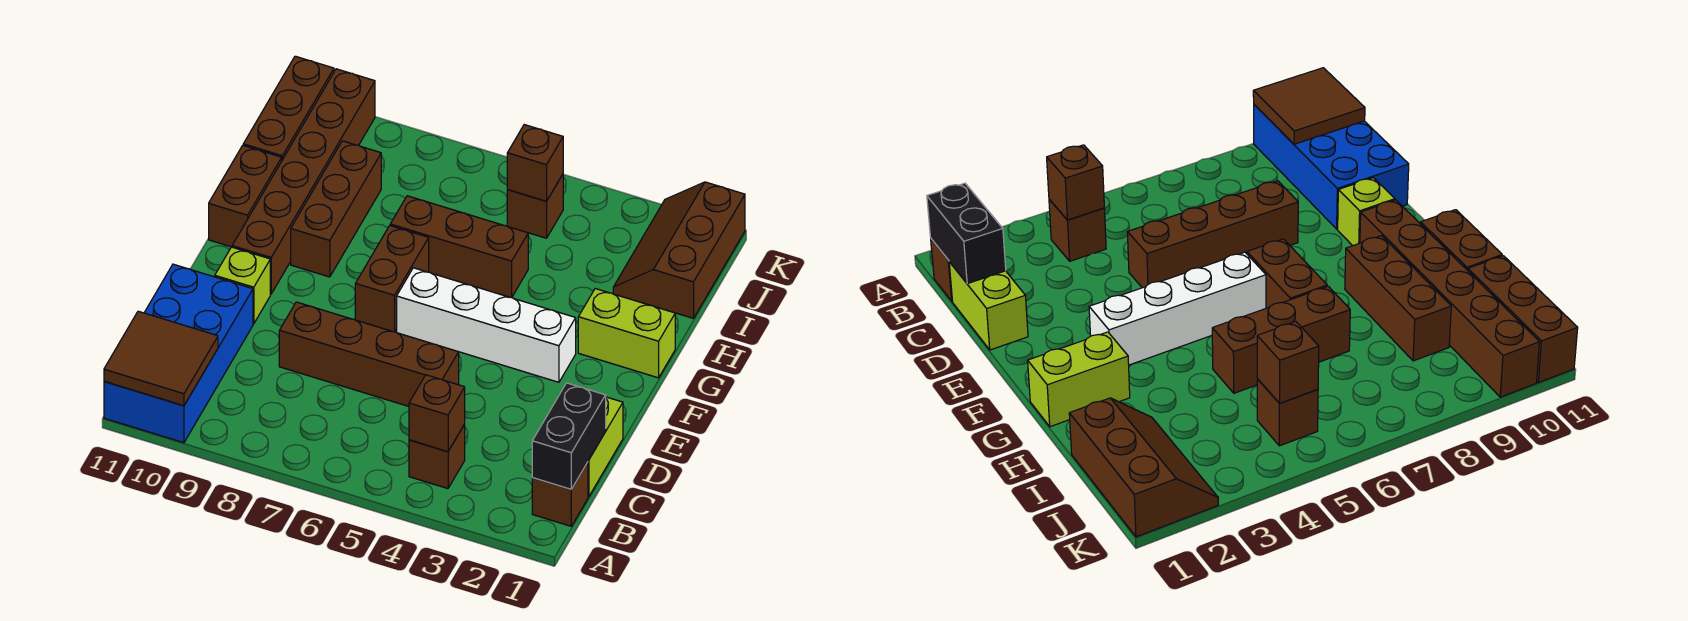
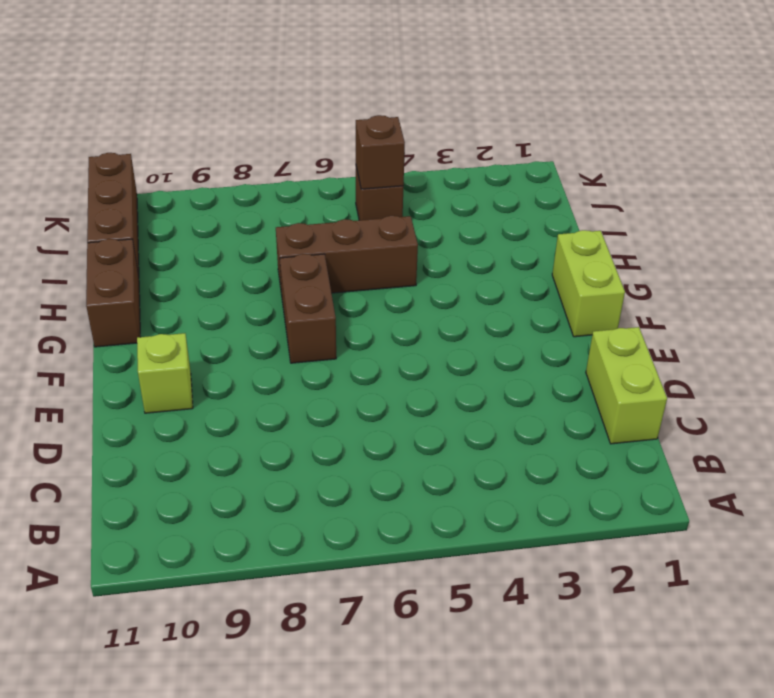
lime 1x2 brick [552,230,625,337] -> lime 1x2 brick turned to [578,289,675,378]
none -> blue 2x4 brick [104,264,253,443]
none -> brown 1x1 brick [532,462,588,526]
none -> brown 1x1 brick [409,424,465,489]

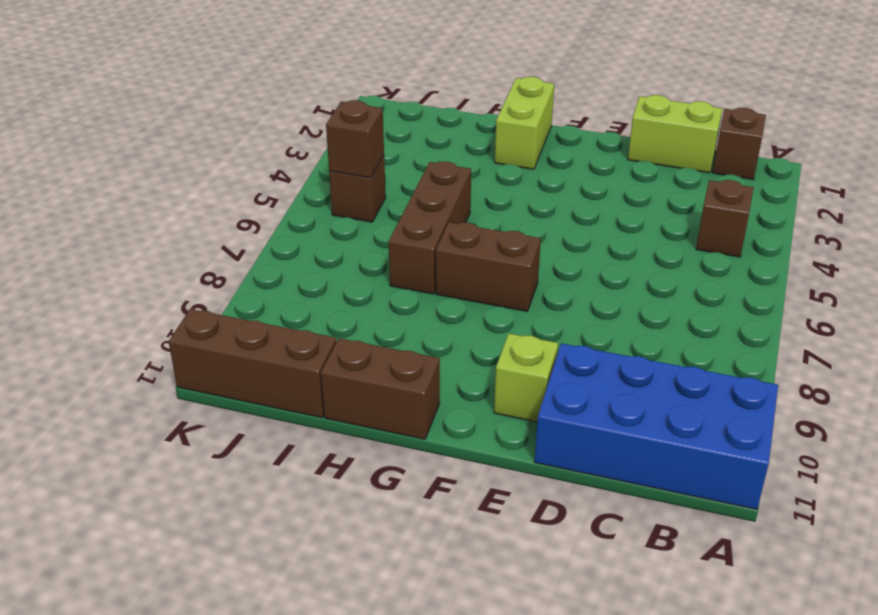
none -> brown 1x4 brick [279,302,459,406]
none -> white 1x4 brick [397,268,576,382]
none -> brown 1x6 brick [232,69,375,294]

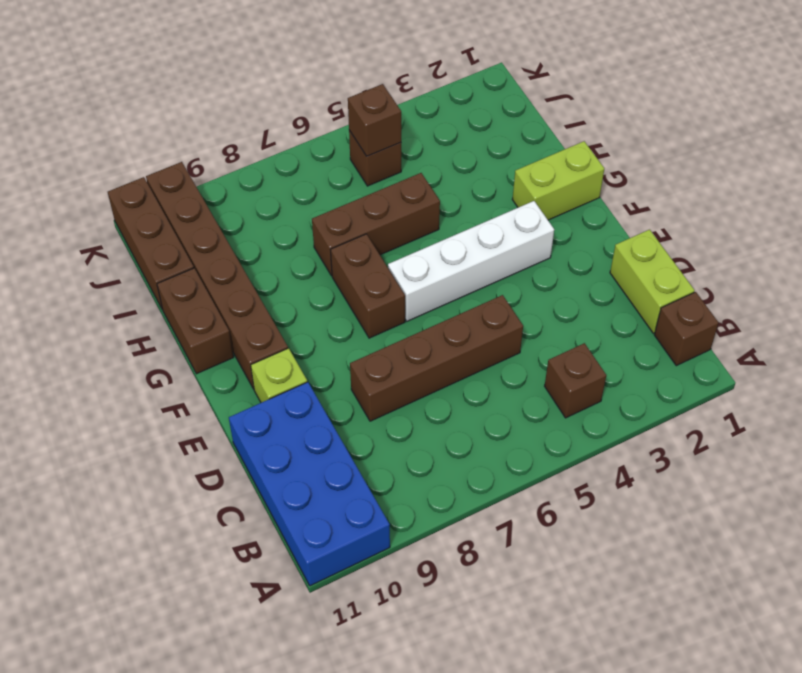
none -> brown 1x3 brick [291,141,381,277]
none -> brown 2x3 slope [613,182,745,318]
none -> brown 2x2 tile [104,311,218,406]

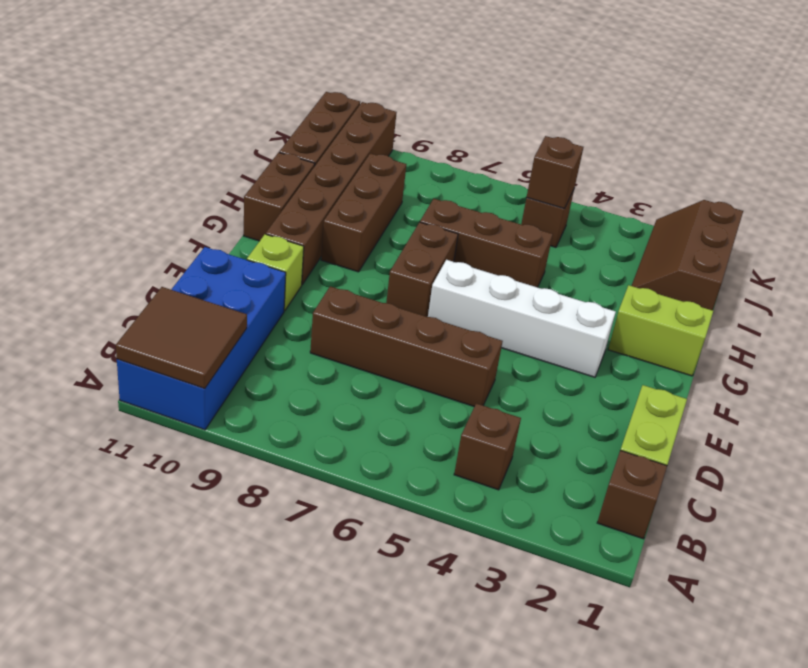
none -> black 1x2 brick [532,383,606,489]
none -> brown 1x1 brick [409,375,465,451]

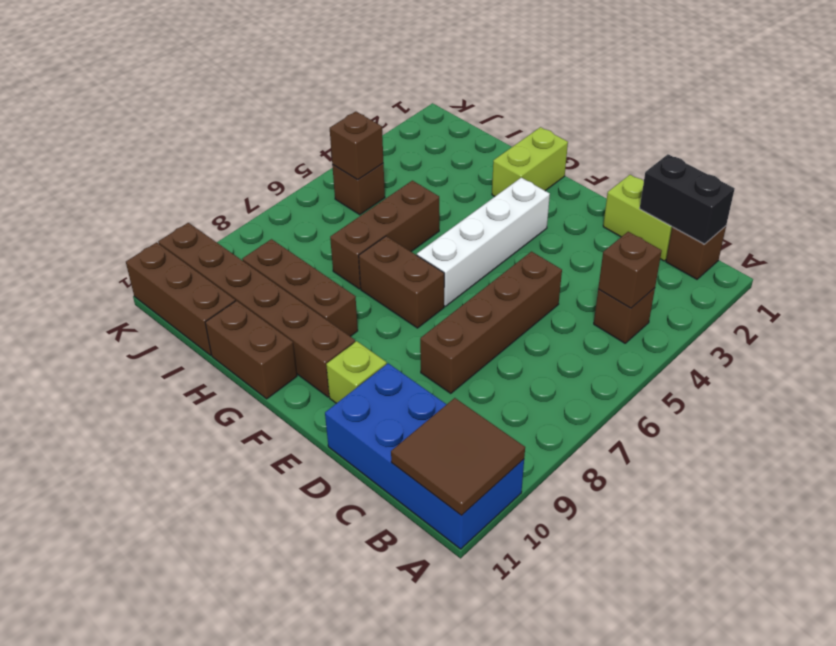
none -> brown 2x3 slope [613,182,745,318]

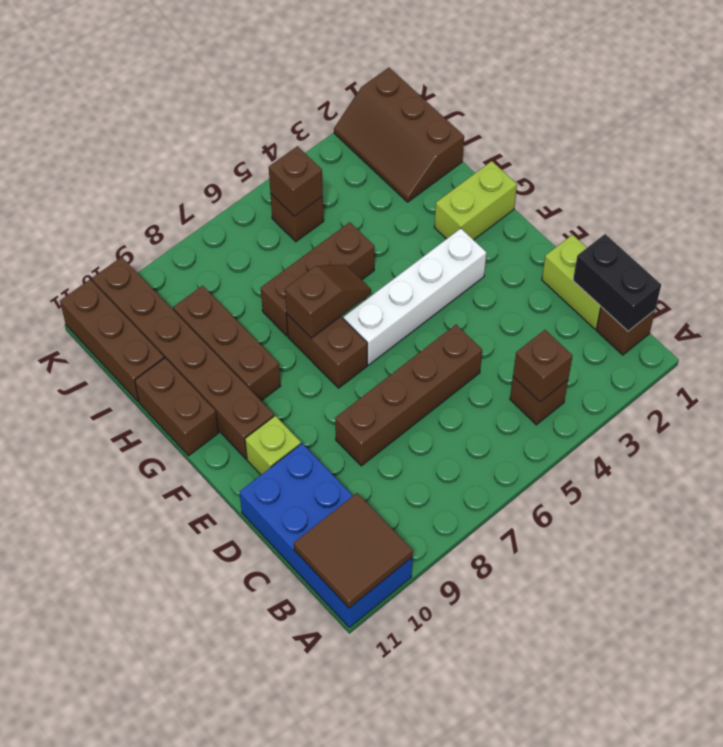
brown 1x2 slope [285,264,371,338] -> none

